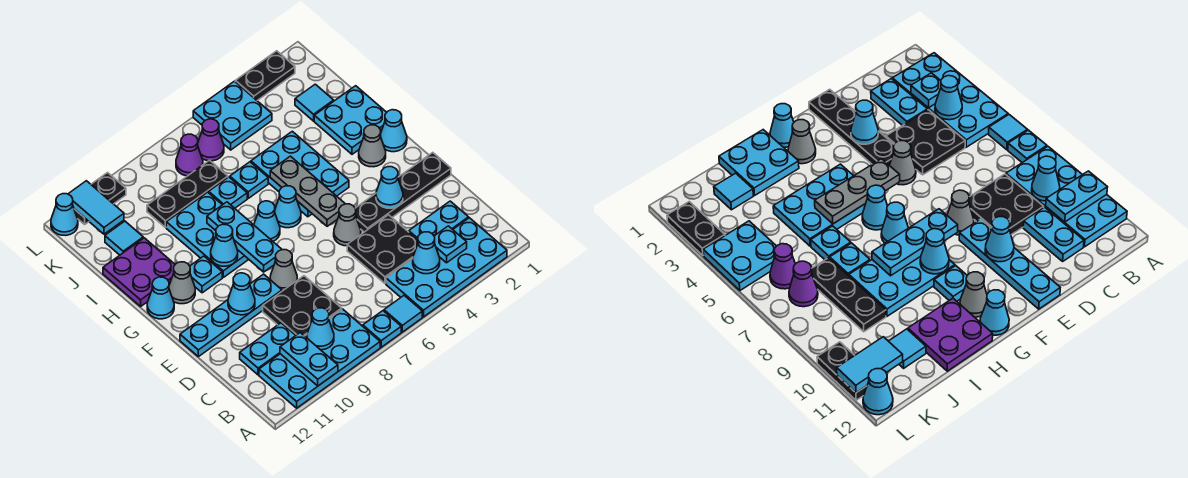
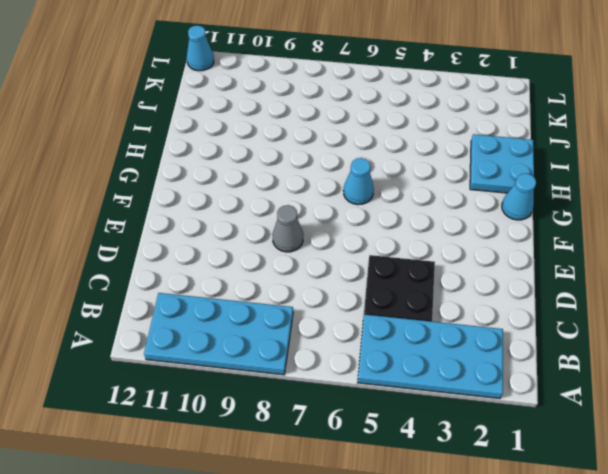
none -> cyan 1x1 tile [384,296,422,332]
none -> cyan 1x1 plate [363,311,401,347]
none -> cyan 1x2 plate [409,201,469,240]
none -> black 2x2 plate [263,276,342,336]

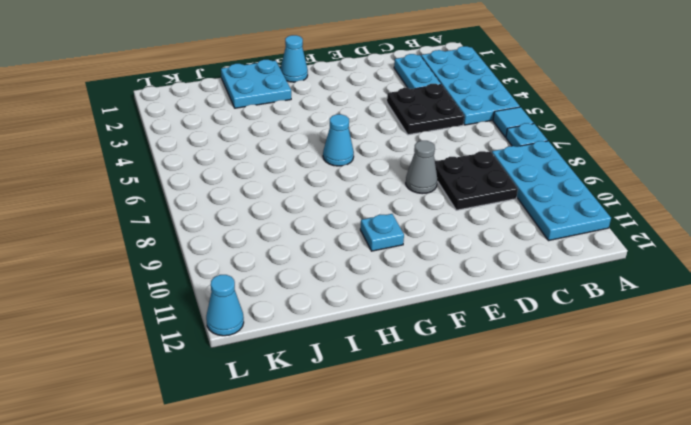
none -> cyan 1x2 plate [240,323,296,375]
none -> black 1x4 plate [355,153,451,232]
none -> grey 1x1 cone [334,204,361,246]
none -> cyan 1x4 plate [180,274,282,357]

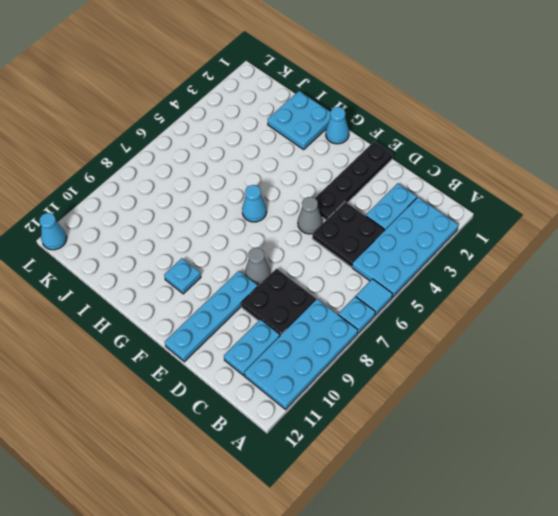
none -> grey 1x1 cone [359,125,386,167]
none -> cyan 2x3 plate [251,131,349,217]
none -> cyan 1x1 cone [254,201,280,241]
none -> cyan 2x3 plate [166,192,249,277]

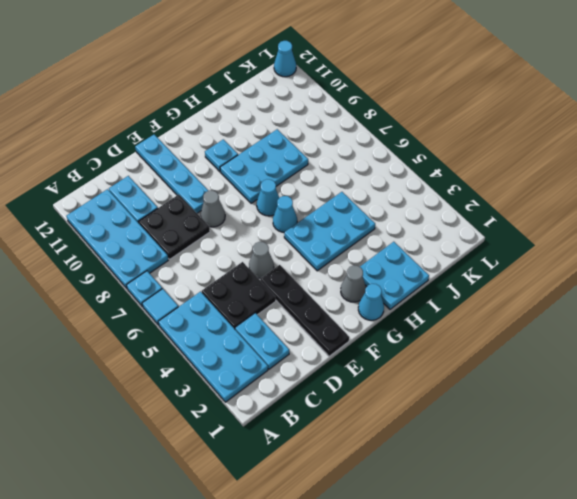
none -> grey 1x1 cone [169,262,195,304]
none -> cyan 1x1 cone [147,277,174,319]
none -> purple 2x2 plate [103,238,175,306]
none -> cyan 1x1 plate [230,162,268,198]

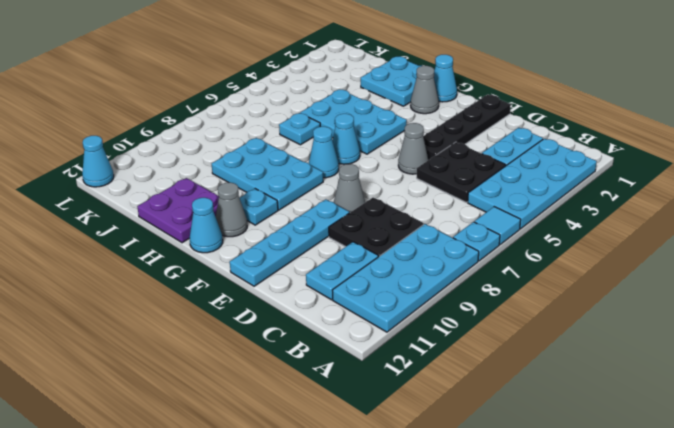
none -> cyan 1x1 plate [209,177,247,208]
none -> cyan 1x1 tile [295,84,334,121]
none -> black 1x3 plate [147,160,228,228]
none -> cyan 1x1 tile [105,221,143,255]

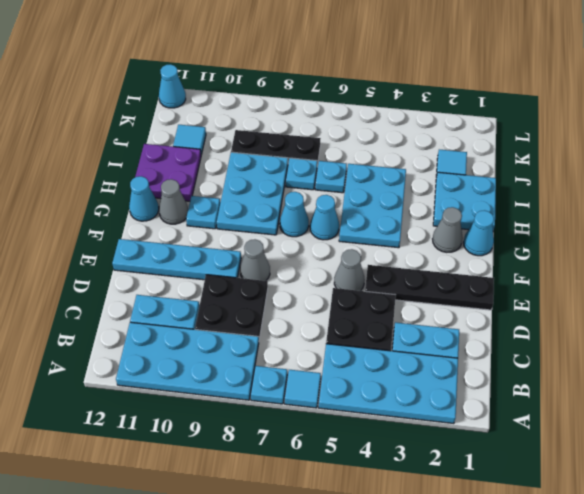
none -> cyan 2x2 plate [193,81,272,150]
none -> purple 1x1 cone [198,119,224,161]
none -> purple 1x1 cone [176,134,203,176]
none -> black 1x2 plate [235,51,295,100]

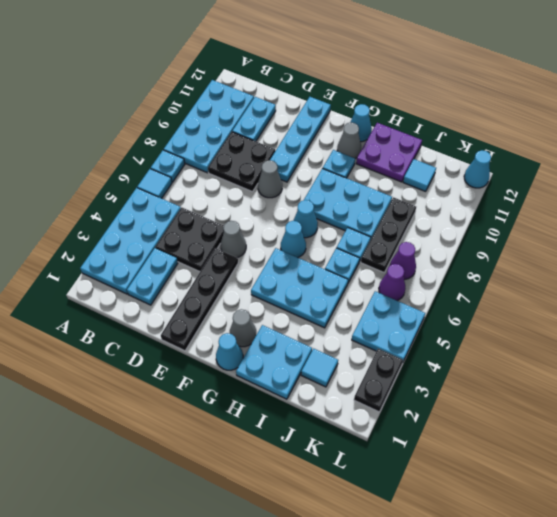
none -> black 1x2 plate [74,173,126,224]
none -> cyan 1x2 plate [280,333,338,386]
none -> cyan 1x1 plate [434,226,467,263]
none -> cyan 1x1 cone [413,232,440,274]

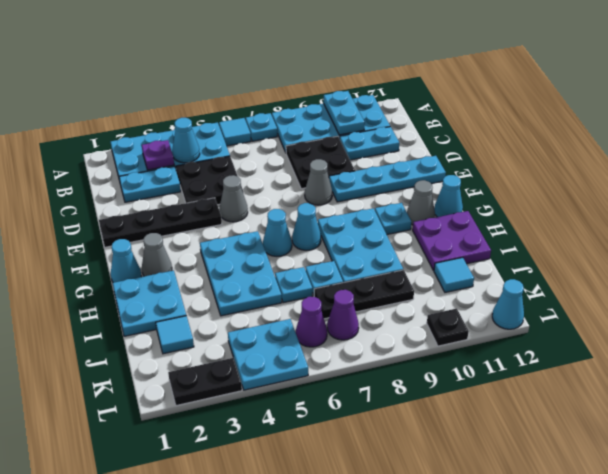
purple 1x1 plate [142,140,174,170] -> cyan 1x1 plate [434,226,467,263]
black 1x1 plate [427,309,469,346] -> black 1x2 plate [74,173,126,224]
none -> cyan 1x1 cone [307,308,334,350]
none -> cyan 1x1 cone [376,167,403,208]
none -> cyan 1x1 cone [228,273,255,315]
none -> grey 1x3 plate [270,156,345,226]

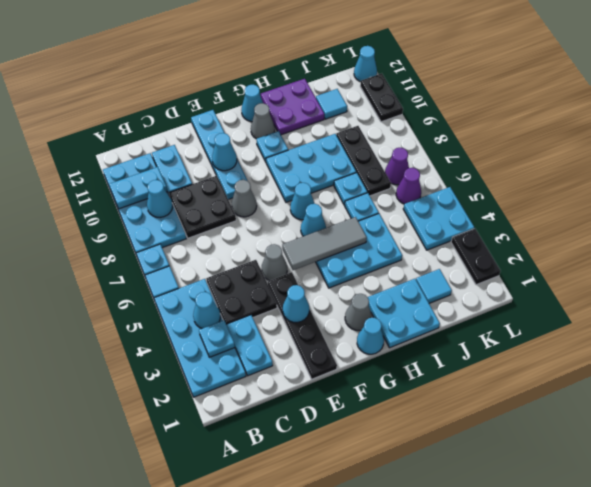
grey 1x3 tile [282,217,367,270] -> grey 1x3 plate [270,156,345,226]
none -> cyan 1x3 plate [207,202,282,272]
none -> cyan 1x1 cone [211,224,238,266]
none -> cyan 1x2 tile [68,181,124,234]

